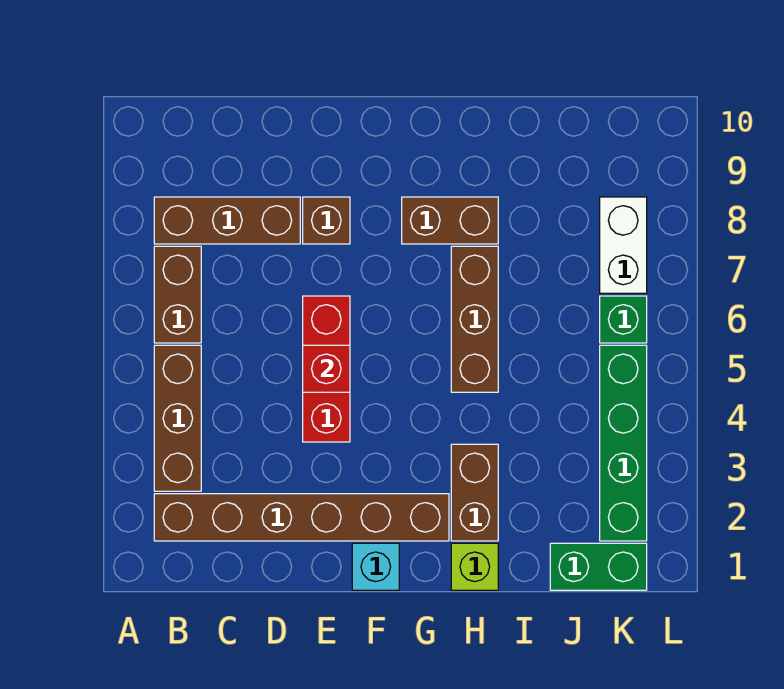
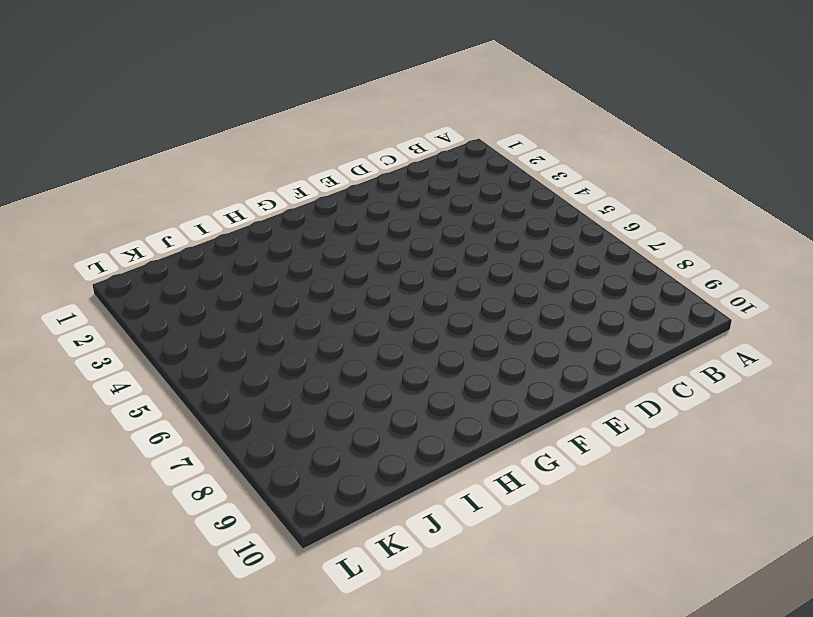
none -> brown 1x6 brick [154,494,449,541]
none -> brown 1x3 brick [154,345,201,491]
none -> brown 1x2 brick [154,246,201,343]

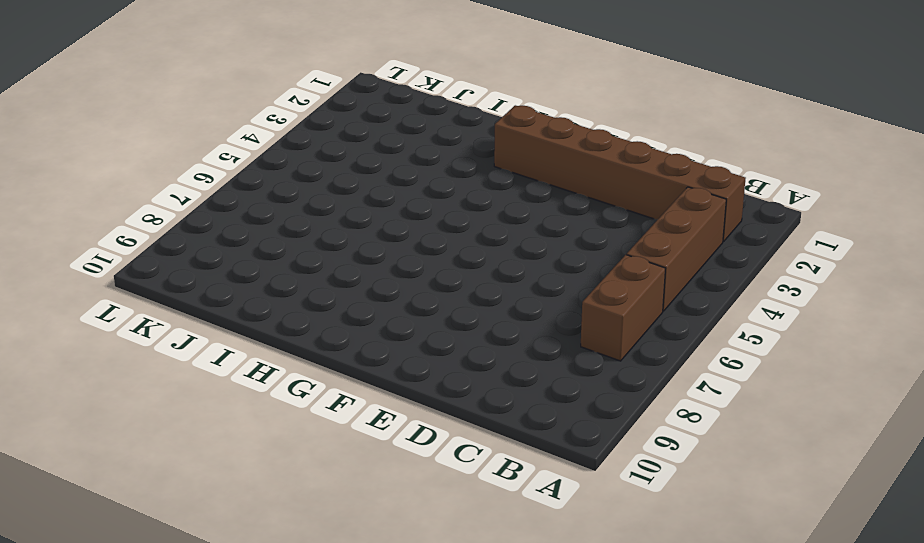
none -> brown 1x3 brick [154,197,300,244]
none -> red 1x3 brick [303,296,350,442]
none -> brown 1x1 brick [303,197,350,244]

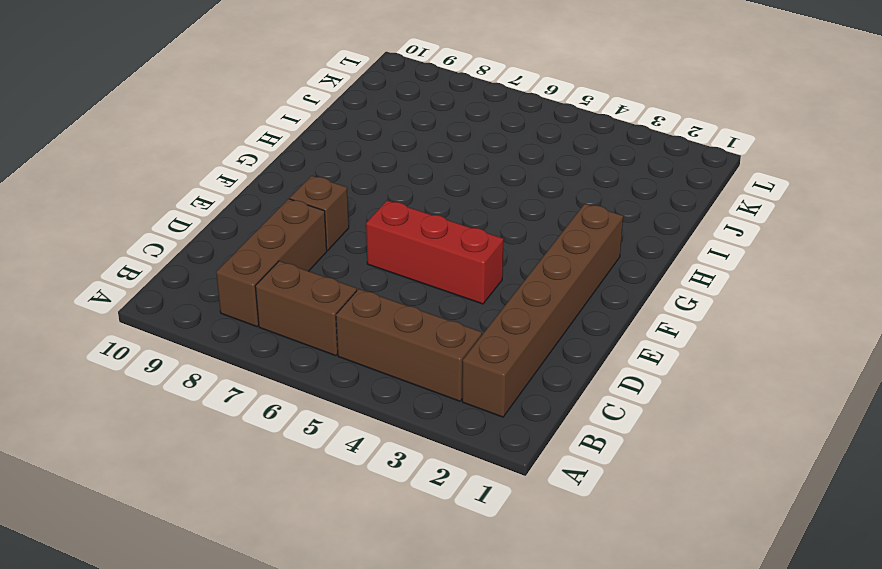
none -> cyan 1x1 brick [352,543,399,590]
none -> brown 1x2 brick [402,197,498,244]
none -> lime 1x1 brick [451,543,498,590]

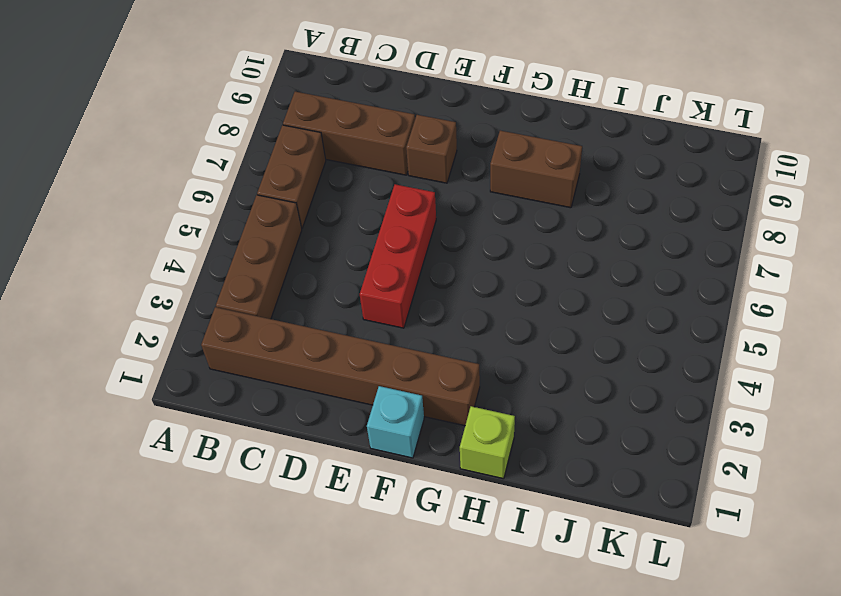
none -> brown 1x2 brick [451,444,498,541]
none -> brown 1x3 brick [451,246,498,392]
none -> green 1x2 brick [550,543,647,590]

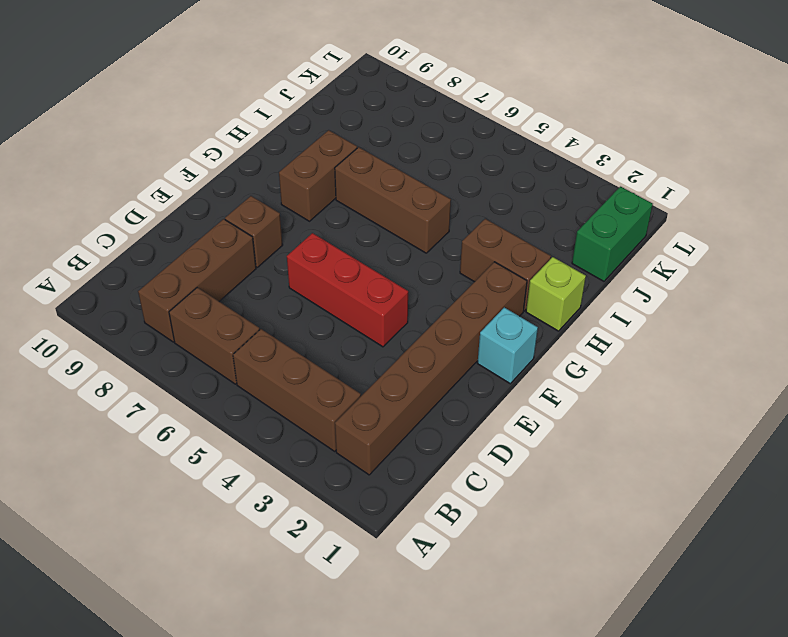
none -> green 1x4 brick [600,345,647,541]
none -> green 1x1 brick [600,296,647,343]
none -> white 1x2 brick [600,197,647,293]

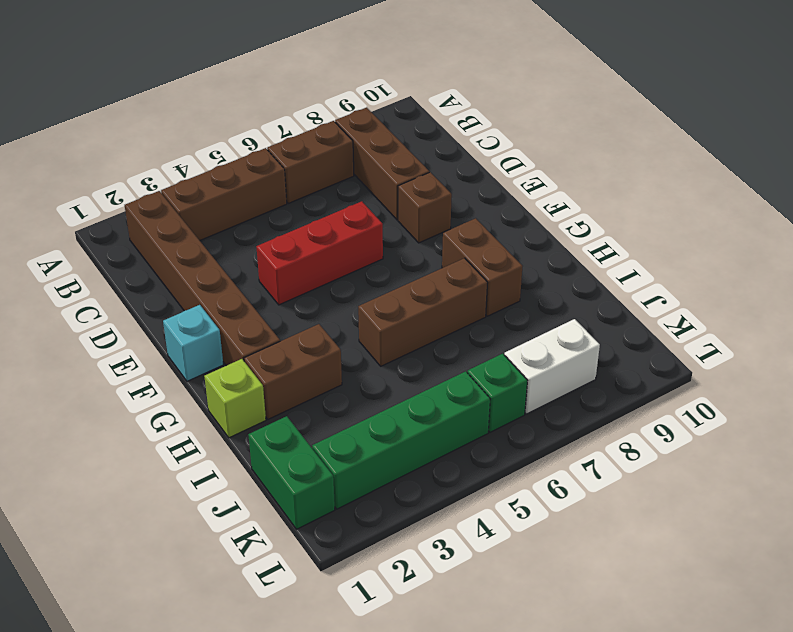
none -> red 1x1 brick [303,345,350,392]

